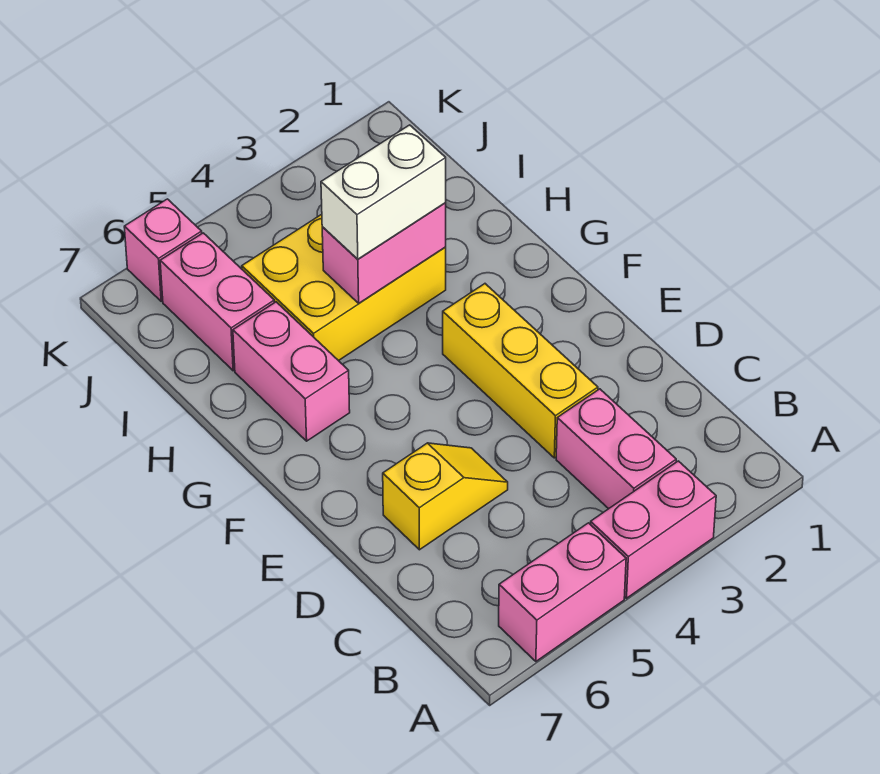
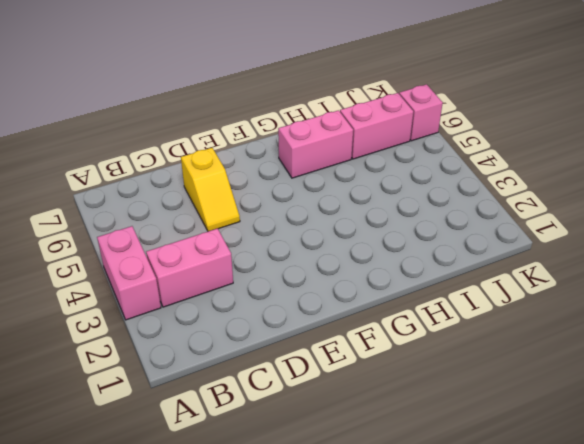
none -> pink 1x2 brick [499,523,626,661]
none -> yellow 1x3 brick [443,284,598,458]

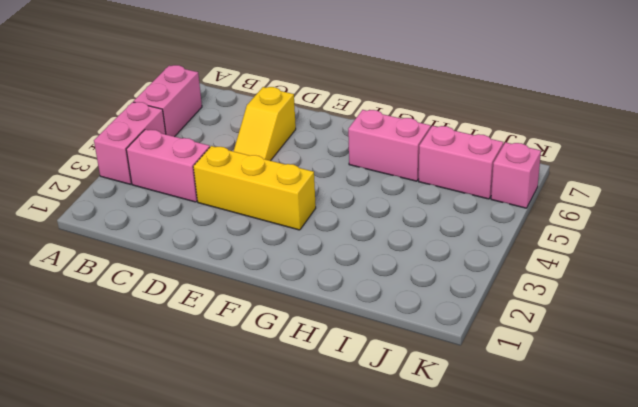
none -> yellow 2x3 brick [242,214,446,361]
none -> pink 1x2 brick [322,203,446,303]

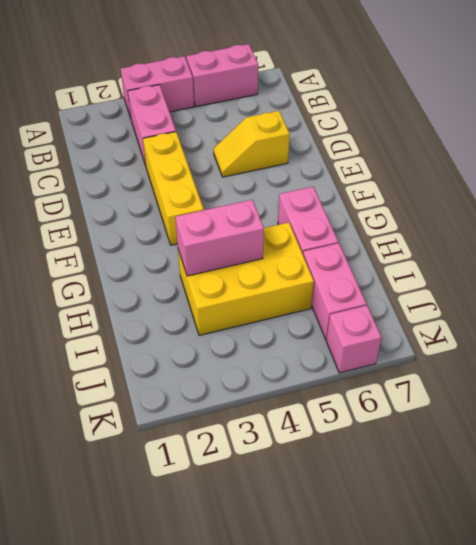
none -> white 1x2 brick [321,125,446,259]

